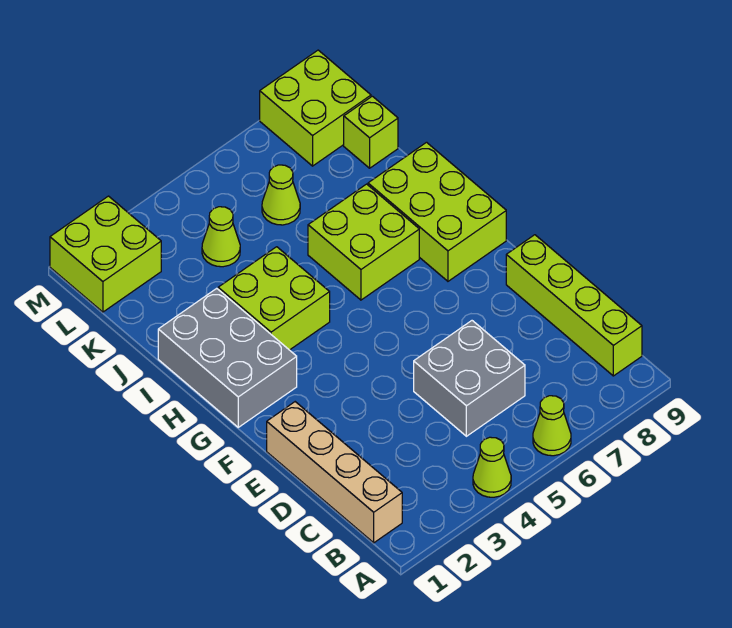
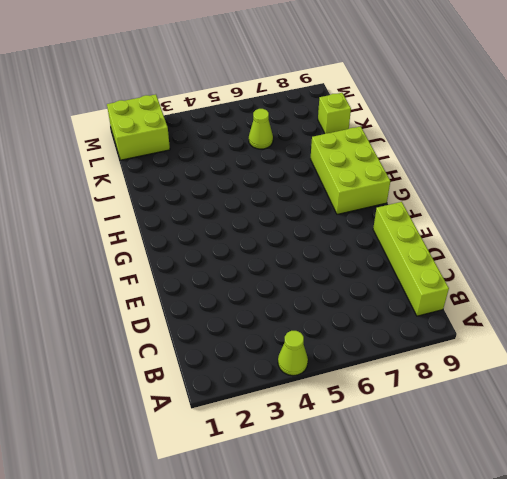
none -> lime 1x1 cone [533,396,571,456]
none -> tan 1x4 brick [267,402,402,543]
none -> grey 2x2 brick [414,321,525,436]

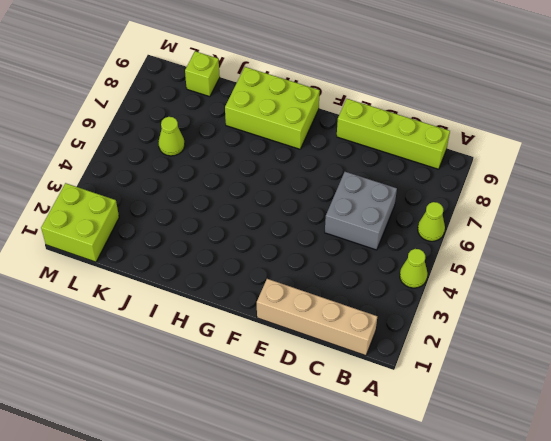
none -> grey 2x3 brick [158,288,297,427]
none -> lime 2x2 brick [218,247,330,350]
none -> lime 2x2 brick [308,184,419,300]

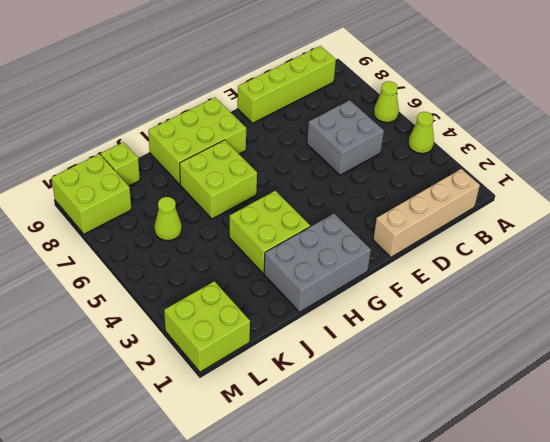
none -> lime 1x1 cone [202,207,240,267]

